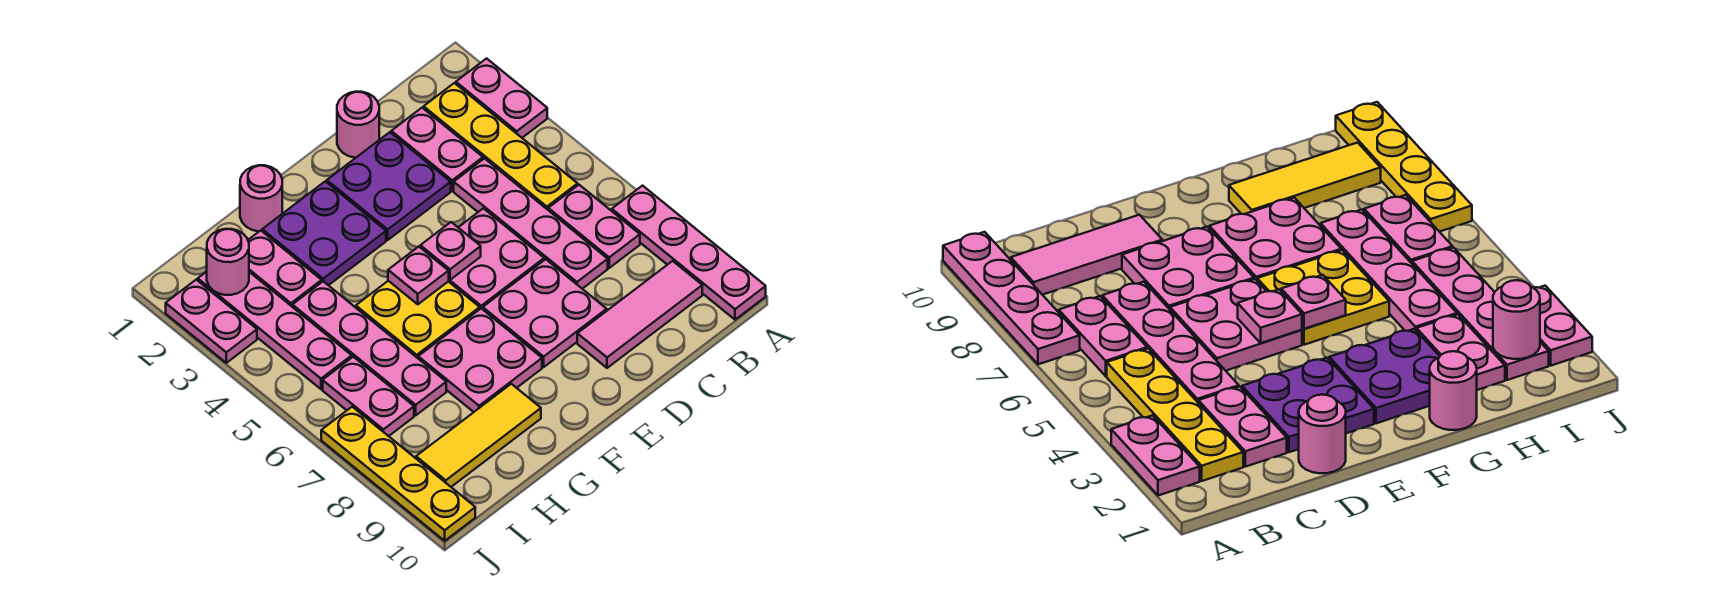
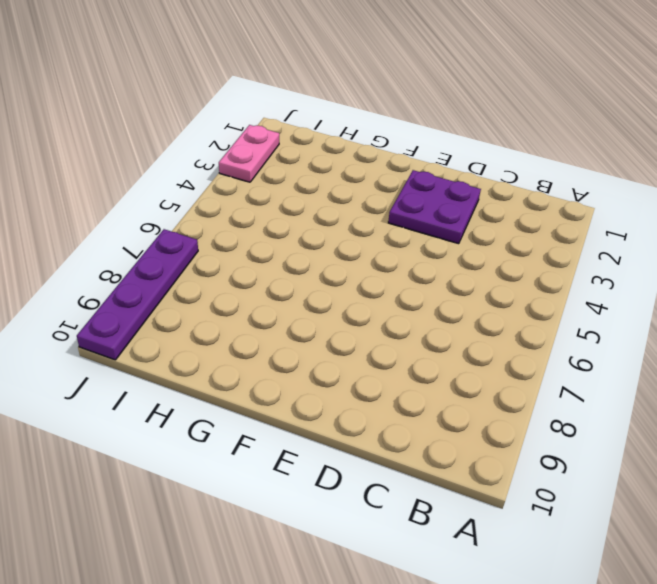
purple 1x4 plate [77,229,198,360] -> yellow 1x4 plate [321,407,475,541]
none -> pink 1x2 plate [456,58,547,138]
none -> pink 1x4 plate [612,186,766,320]
none -> yellow 1x4 plate [424,83,578,210]

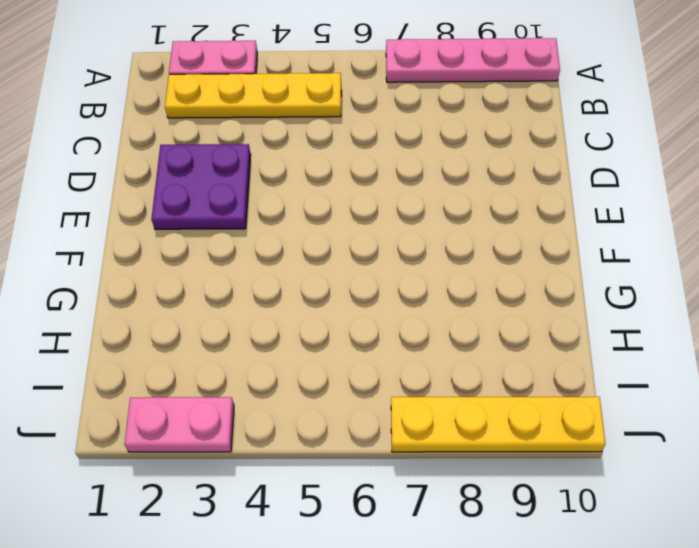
none -> pink 1x2 plate [548,185,640,268]
none -> pink 1x3 tile [577,261,702,368]
none -> pink 1x2 plate [391,108,483,191]

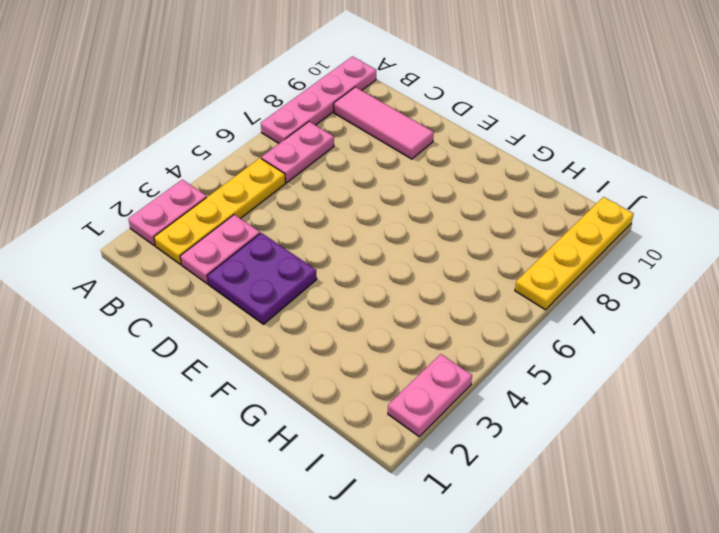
none -> pink 1x4 plate [454,159,608,289]
none -> pink 1x1 round brick [337,92,379,158]
none -> pink 2x2 plate [448,208,544,309]

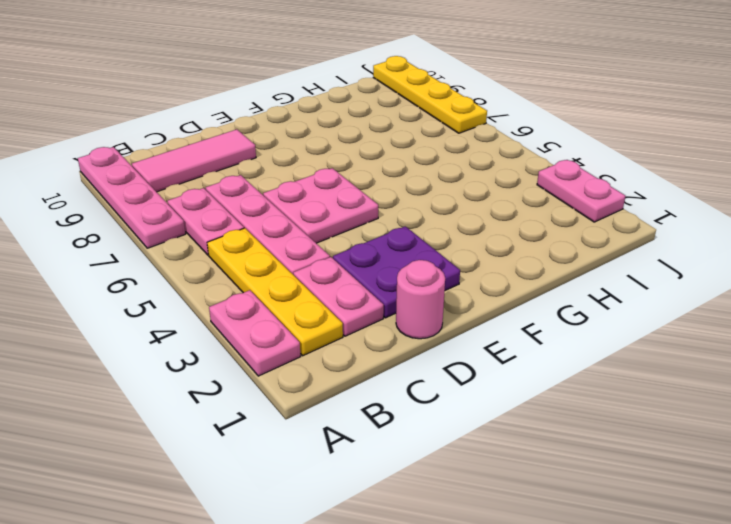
none -> pink 2x2 plate [483,259,607,367]
none -> purple 2x2 plate [262,181,386,285]
none -> yellow 2x2 plate [356,281,480,358]

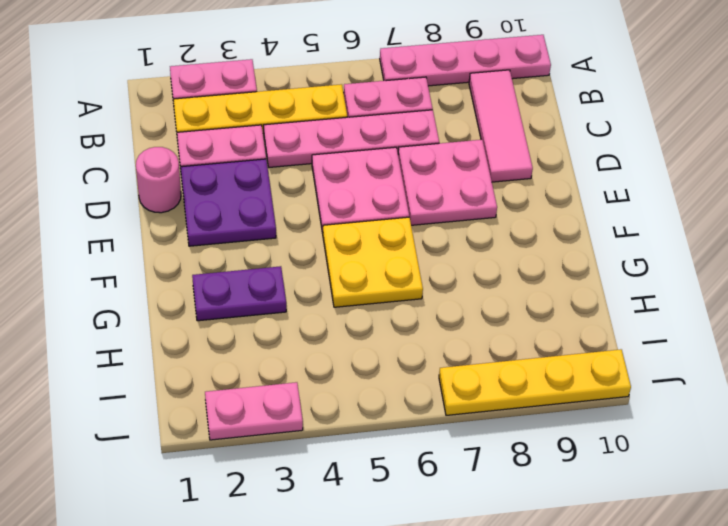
purple 1x2 plate [192,266,286,321] -> purple 2x2 plate [262,181,386,285]
none -> pink 2x2 plate [418,308,542,412]
none -> pink 1x1 round brick [240,165,282,231]
none -> yellow 1x3 tile [416,384,541,487]

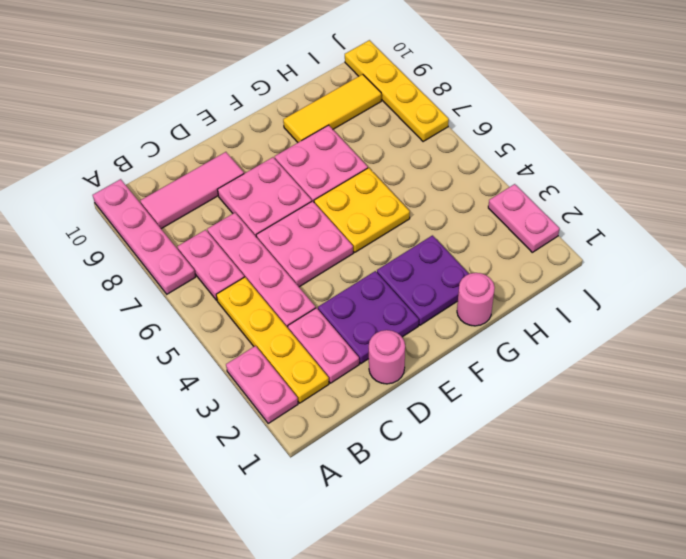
none -> pink 1x2 plate [248,231,322,306]
none -> pink 1x4 plate [292,281,446,415]
none -> pink 1x4 plate [198,272,352,389]

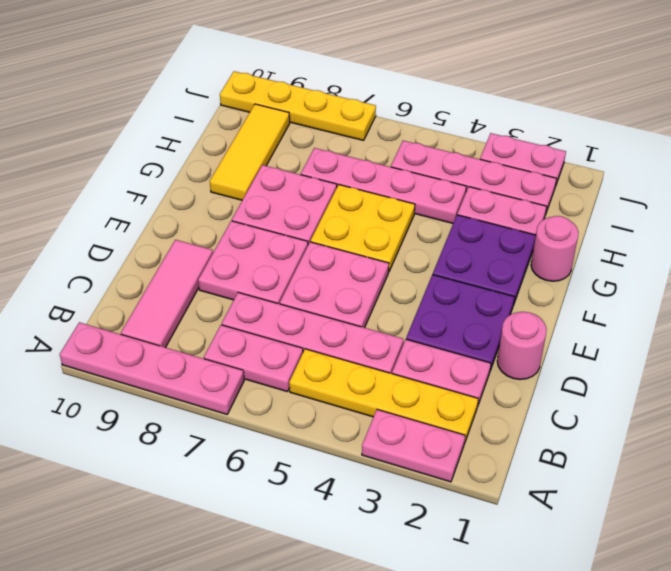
none -> pink 1x2 plate [323,357,414,436]
none -> pink 1x1 plate [420,222,481,280]
none -> pink 1x1 plate [388,247,449,304]

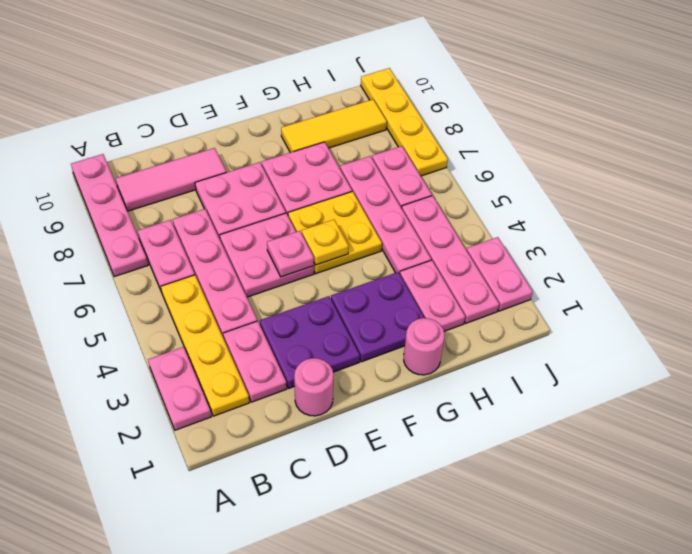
yellow 1x1 plate [302,220,349,265] -> pink 1x1 plate [388,247,449,304]
none -> pink 1x1 round brick [207,229,249,295]

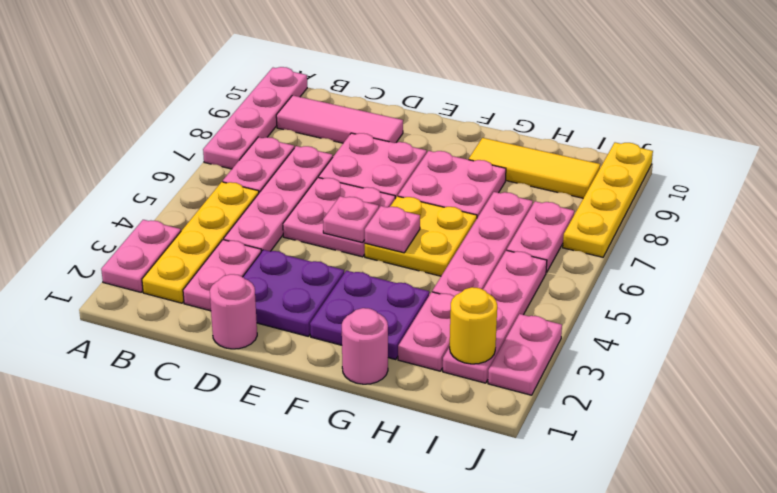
yellow 1x1 round brick [450,287,497,364] -> pink 1x1 round brick [207,229,249,295]

